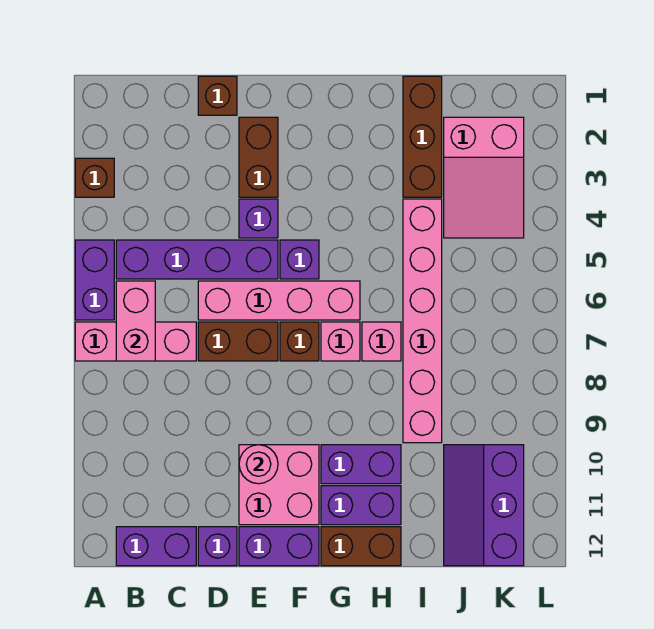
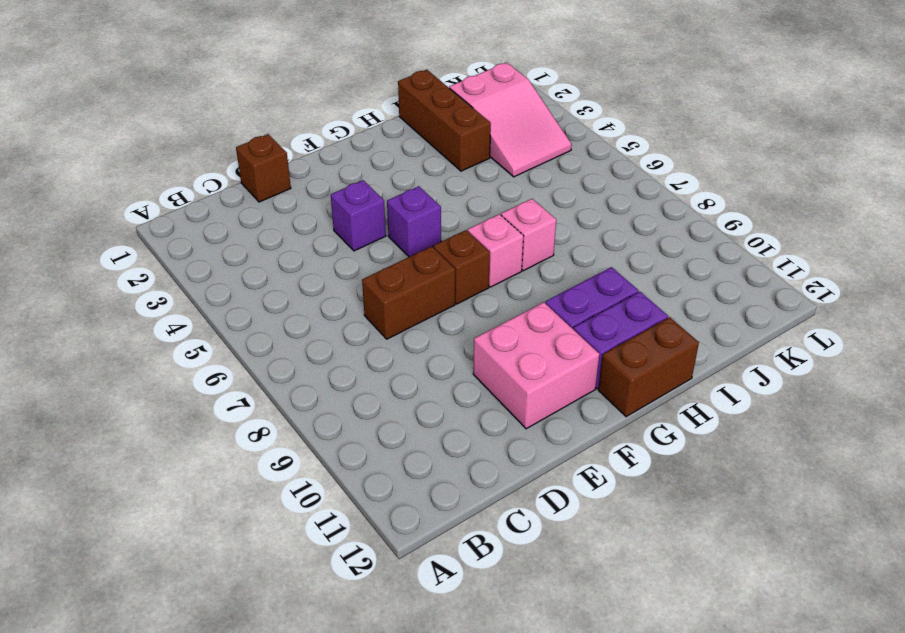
none -> brown 1x1 brick [75,158,114,197]
none -> purple 1x2 brick [75,240,114,320]
none -> pink 1x3 brick [75,322,196,361]

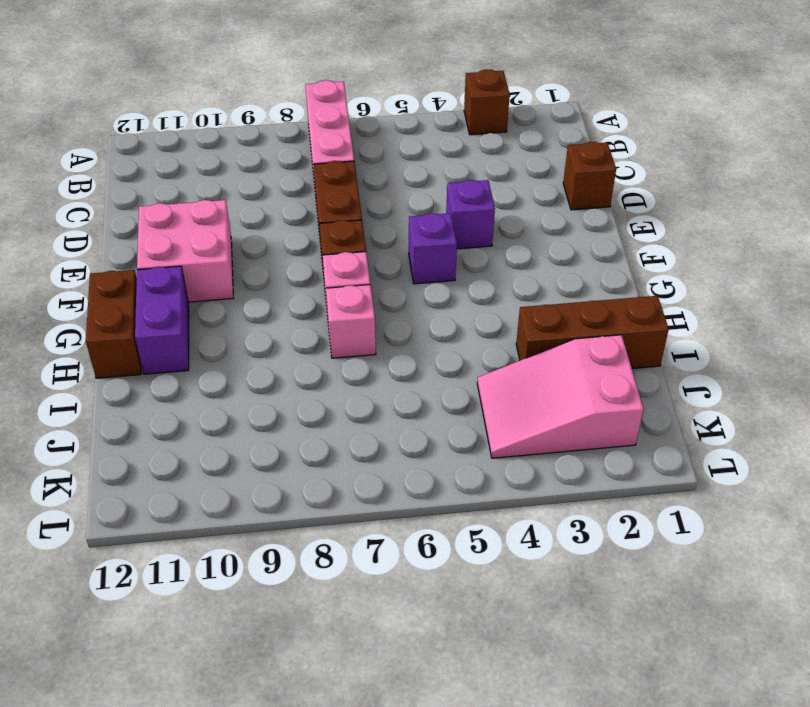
none -> purple 1x2 brick [75,240,114,320]
none -> purple 1x4 brick [116,240,278,279]
none -> purple 1x2 brick [116,527,196,566]

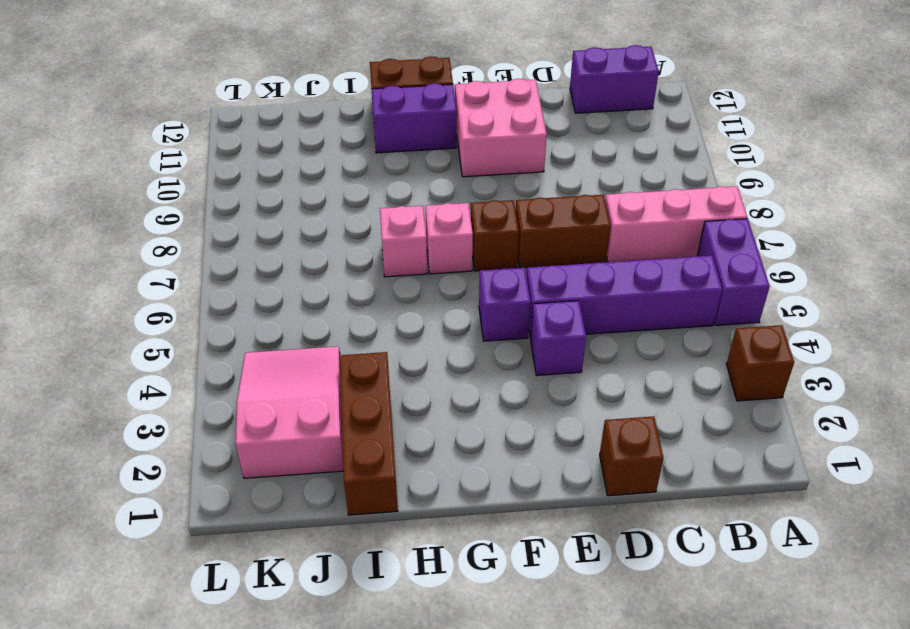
none -> pink 1x4 brick [198,281,360,320]
none -> purple 1x1 brick [198,527,237,566]
none -> brown 1x2 brick [239,117,278,197]

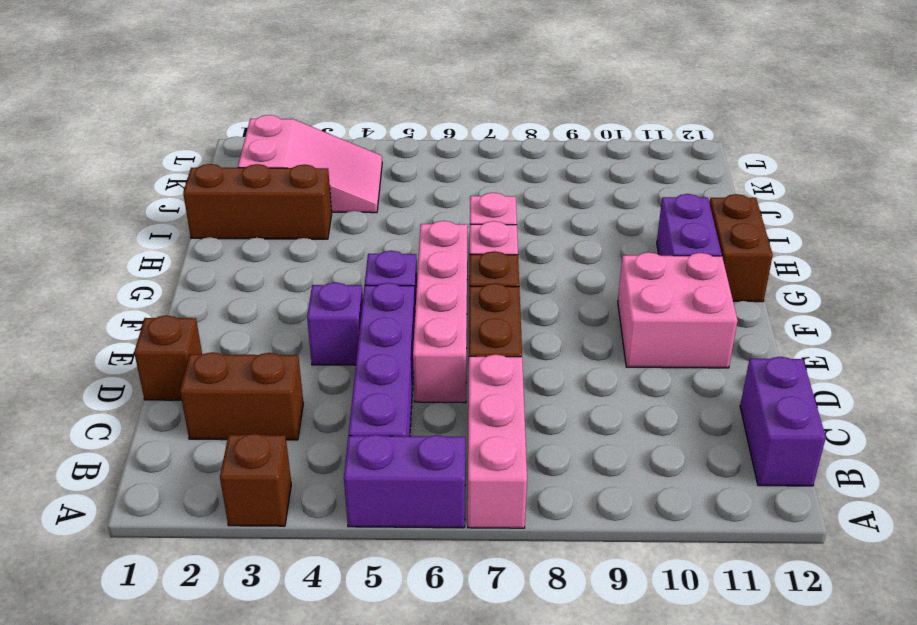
brown 1x2 brick [180,352,303,440] -> brown 1x2 brick moved to [239,117,278,197]
none -> purple 1x1 brick [198,527,237,566]
none -> purple 1x2 brick [239,527,319,566]
none -> purple 1x2 brick [321,445,401,484]

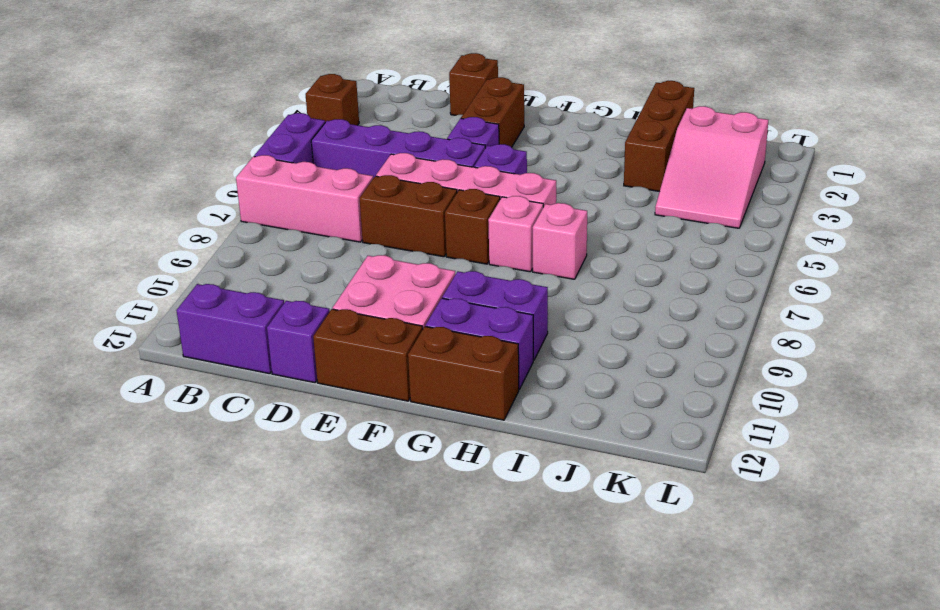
brown 1x2 brick [313,309,423,401] -> purple 1x2 brick [239,527,319,566]
none -> pink 1x6 brick [403,199,442,443]
none -> purple 2x3 slope [444,445,524,566]
none -> pink 1x2 brick [116,281,155,361]

